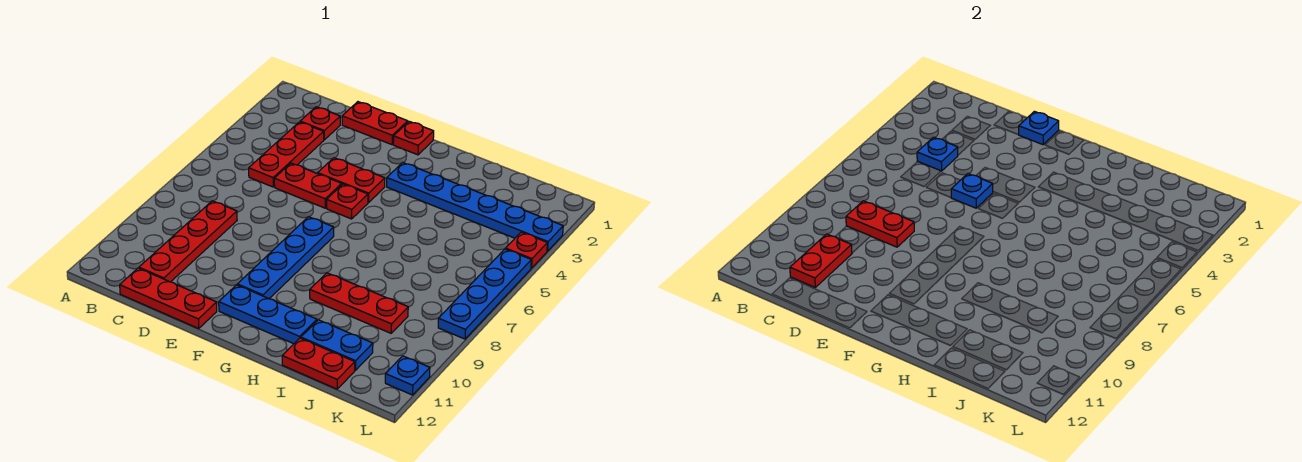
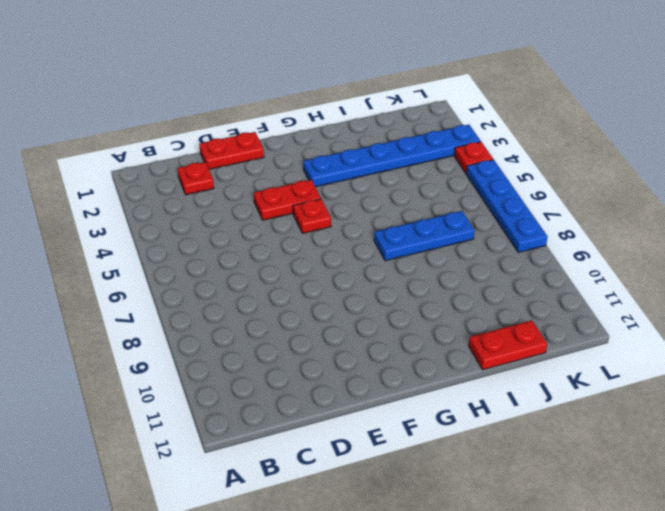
blue 1x3 plate [374,211,475,261] -> blue 1x3 plate moved to [219,285,317,344]
none -> red 1x3 plate [249,122,324,187]
none -> red 1x4 plate [139,201,237,282]
none -> red 1x3 plate [120,268,217,328]

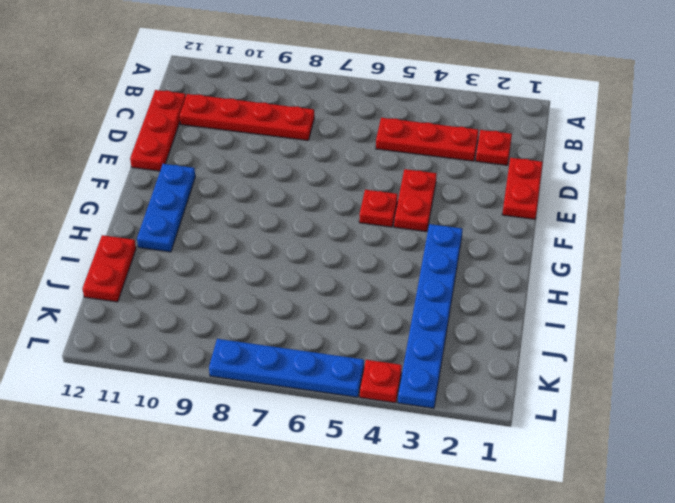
none -> red 1x2 plate [274,163,342,208]
none -> red 1x1 plate [393,121,434,155]
none -> blue 1x4 plate [237,217,334,299]

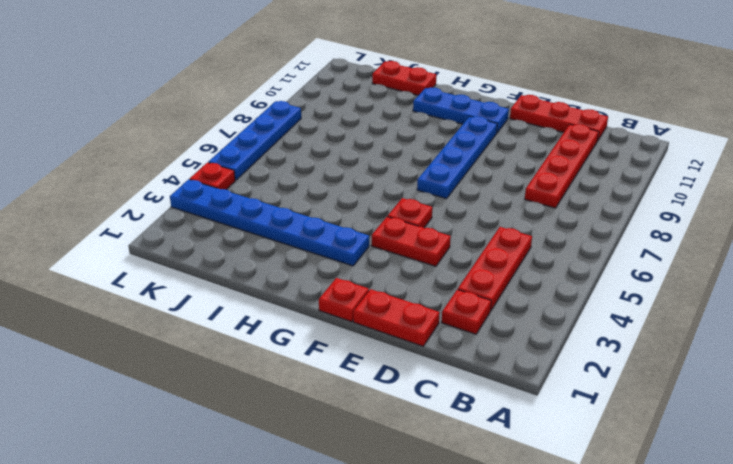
none -> red 1x2 plate [274,163,342,208]
none -> red 1x3 plate [310,273,408,333]
none -> blue 1x2 plate [301,320,373,370]

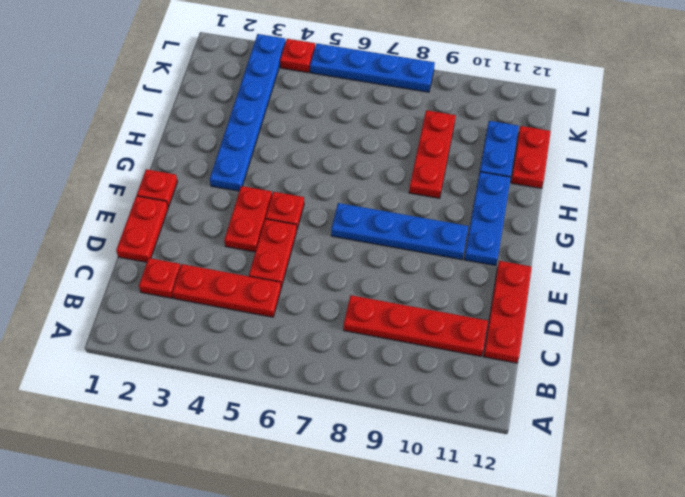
none -> blue 1x1 plate [385,356,430,395]
none -> blue 1x1 plate [917,137,958,171]
none -> red 1x2 plate [846,201,914,247]

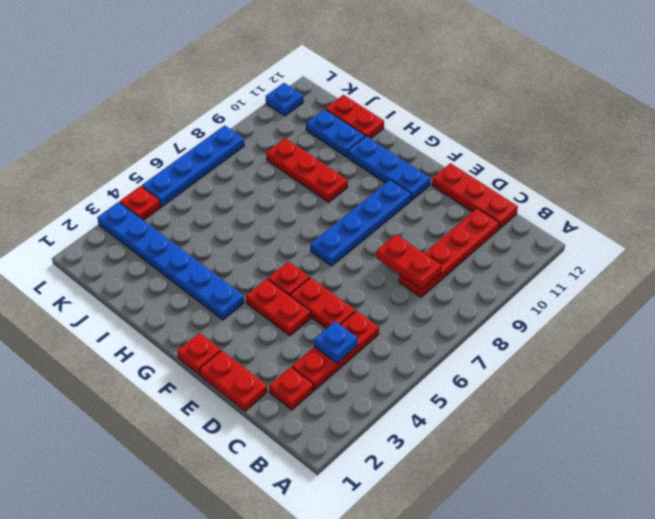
none -> red 1x2 plate [790,234,852,287]
none -> blue 1x1 plate [1019,111,1059,145]
none -> blue 1x1 plate [951,174,993,208]

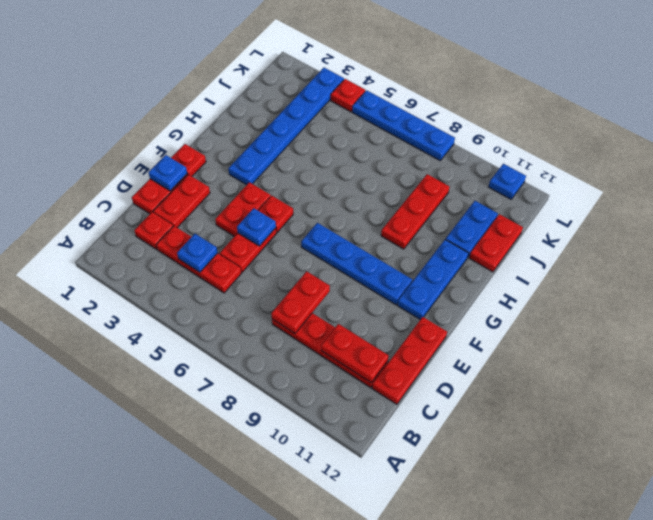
red 1x2 plate [153,174,210,228] -> none

